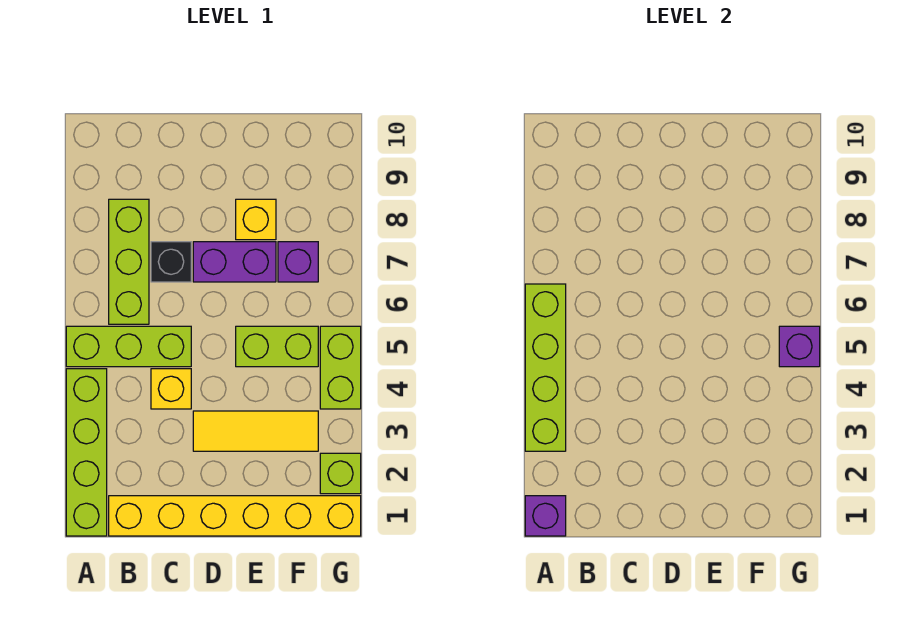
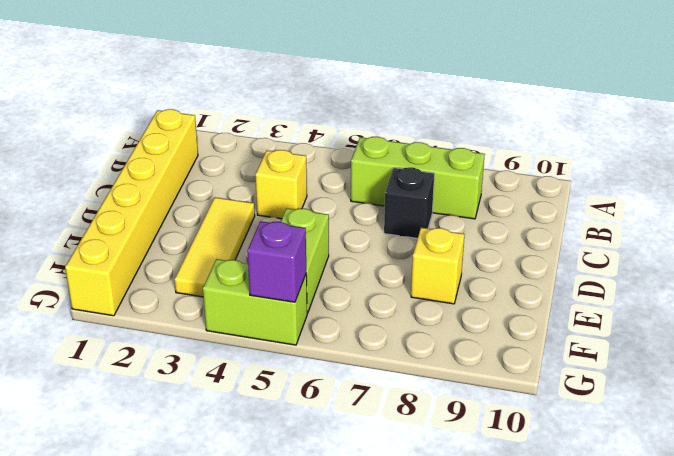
none -> lime 1x4 brick [66,369,107,536]
none -> lime 1x3 brick [66,326,191,367]
none -> purple 1x2 brick [193,242,276,282]

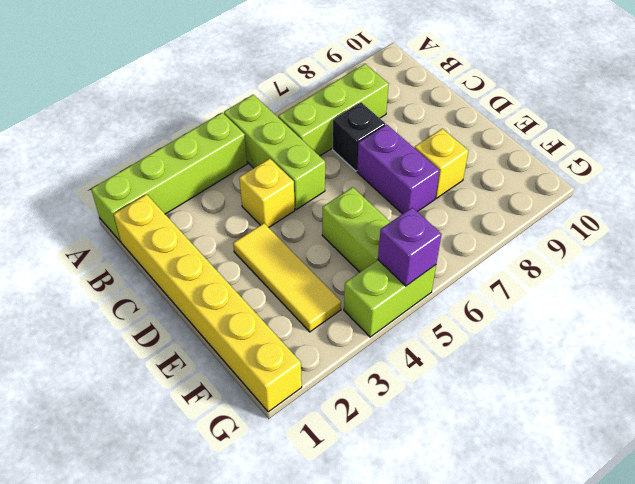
none -> purple 1x1 brick [278,242,318,282]
none -> lime 1x1 brick [320,453,361,494]
none -> purple 1x1 brick [525,496,566,536]

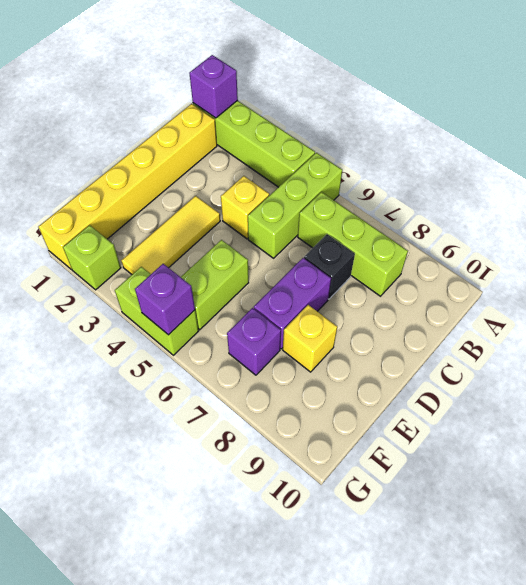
none -> lime 1x4 brick [525,284,566,451]

